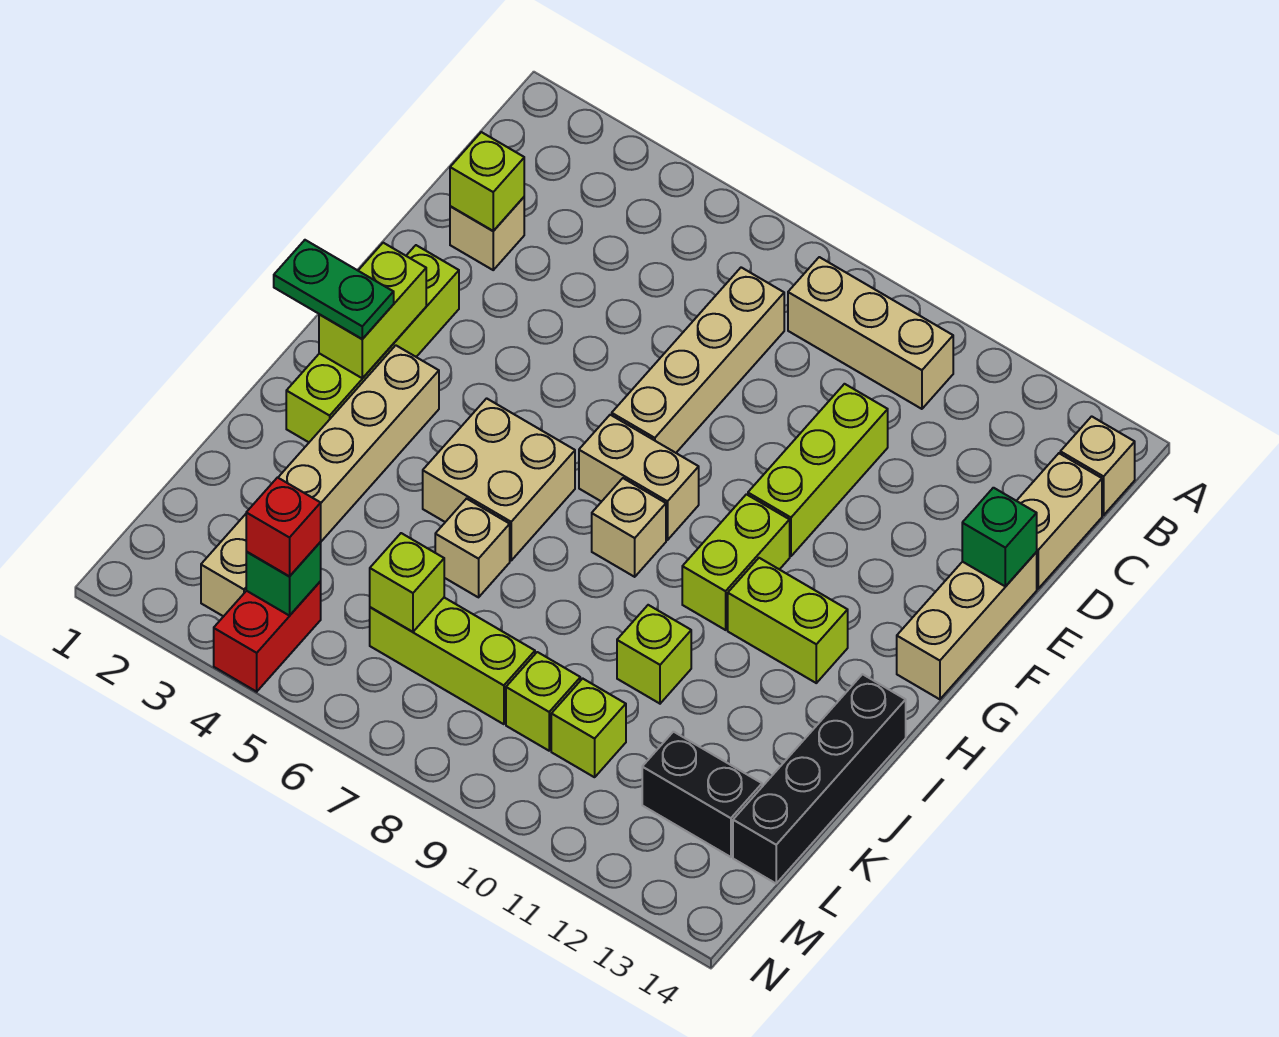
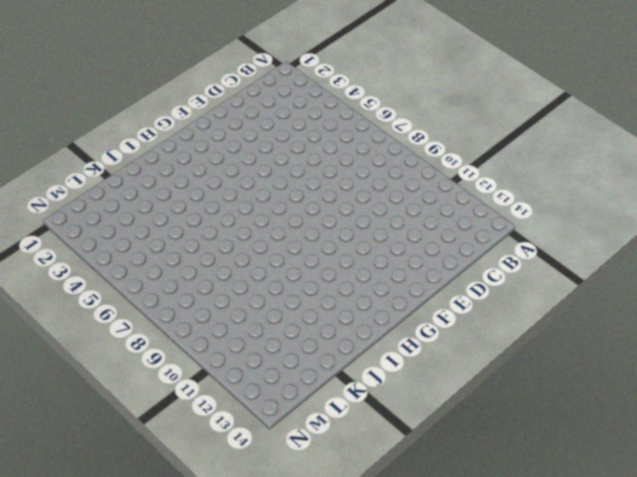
none -> tan 1x3 brick [788,257,953,409]
none -> tan 1x1 brick [1060,416,1135,515]
none -> tan 1x4 brick [612,267,784,453]

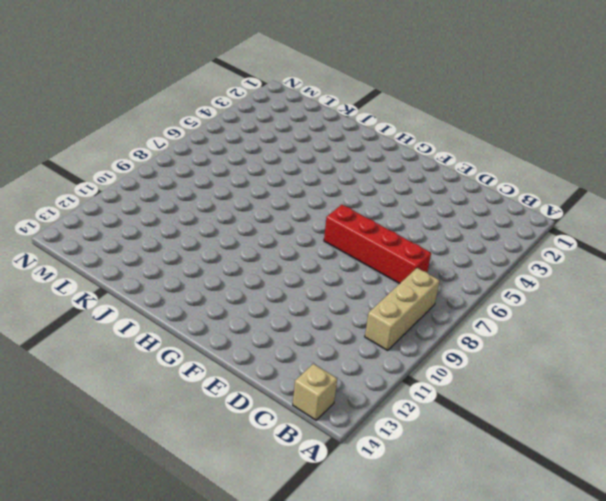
red 1x4 brick [324,205,431,284] -> tan 1x4 brick [612,267,784,453]
none -> tan 1x2 brick [1017,453,1102,589]
none -> tan 1x1 brick [450,197,524,270]
none -> lime 1x3 brick [748,384,888,556]

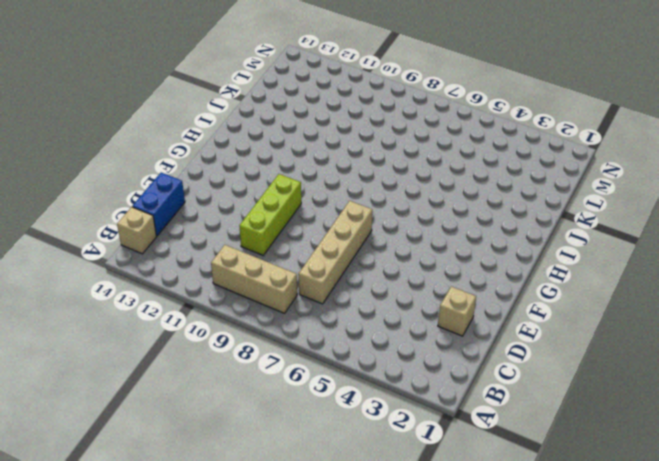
blue 1x2 brick [132,173,185,236] -> tan 1x2 brick [1017,453,1102,589]
none -> tan 1x3 brick [897,552,1037,699]
none -> lime 1x4 brick [286,245,459,442]
none -> tan 1x2 brick [579,415,699,540]

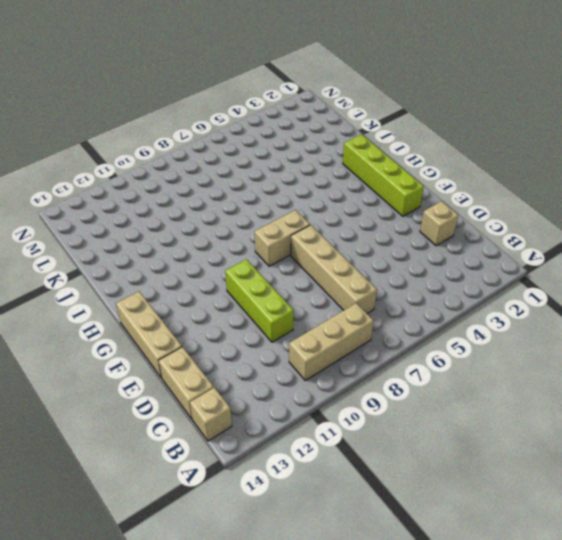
none -> lime 1x2 brick [682,494,790,630]
none -> tan 1x6 brick [201,345,439,616]
none -> tan 2x2 brick [423,398,575,560]

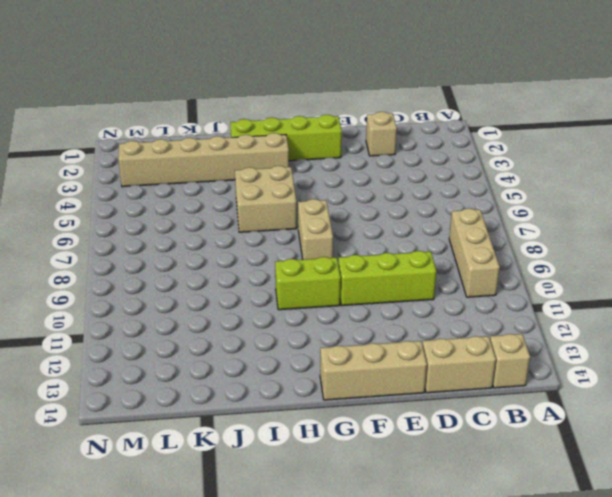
none -> tan 1x4 brick [612,267,784,453]
none -> tan 1x1 brick [592,478,666,577]
none -> lime 1x2 brick [728,558,848,683]

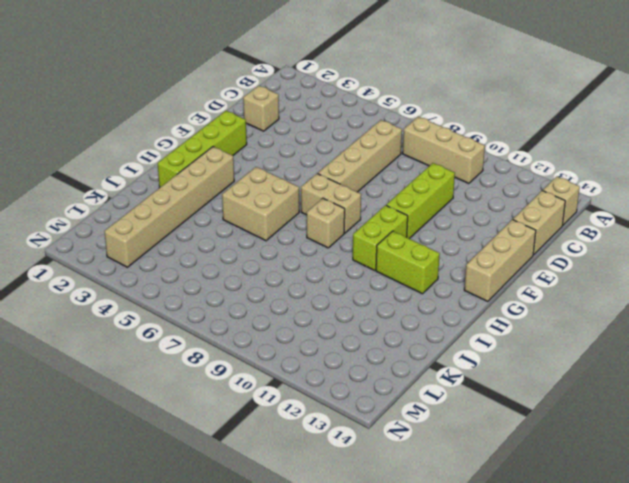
none -> black 1x4 brick [733,674,906,883]
none -> tan 1x1 brick [435,499,510,597]
none -> lime 1x1 brick [617,605,691,704]

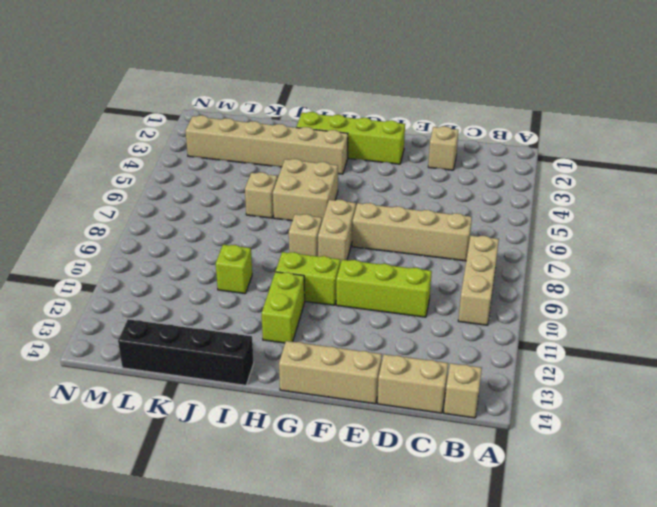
none -> lime 1x3 brick [370,598,535,724]
none -> lime 1x1 brick [506,652,580,751]
none -> lime 1x1 brick [551,679,626,777]

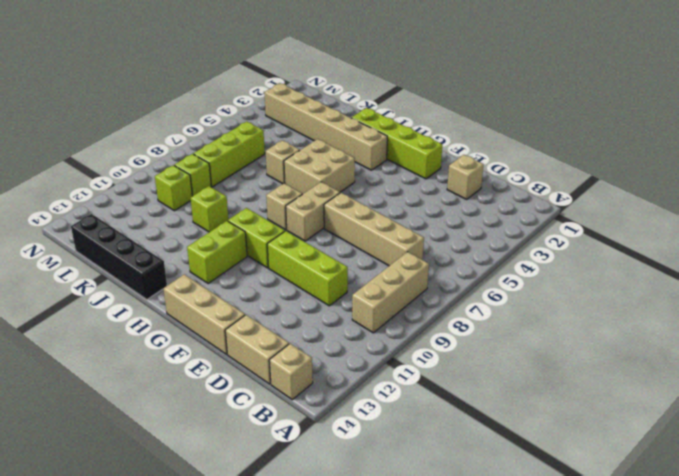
none -> black 1x2 brick [642,732,762,857]
none -> red 1x2 brick [214,581,321,692]
none -> lime 1x1 brick [450,132,524,231]

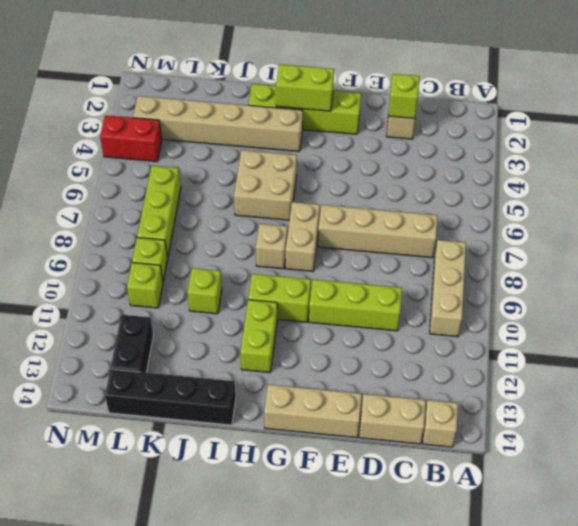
none -> tan 1x1 brick [435,499,510,597]
none -> green 1x1 brick [962,488,1037,587]
none -> lime 1x1 brick [370,533,444,632]

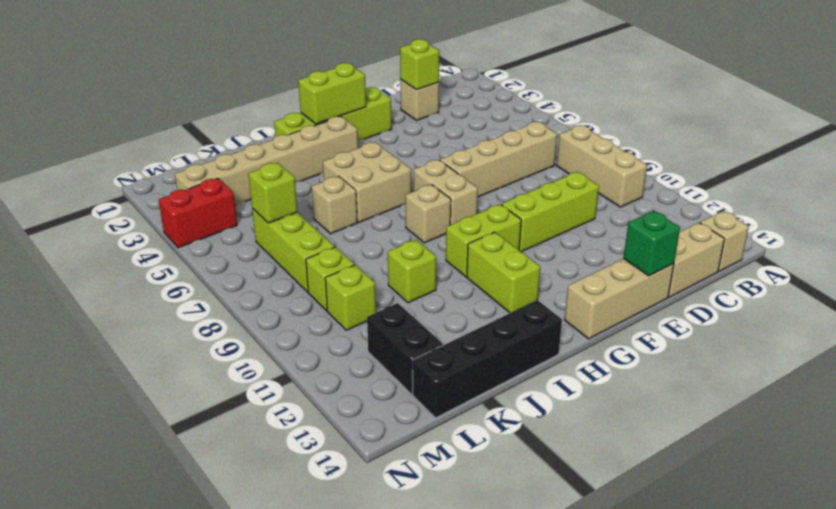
none -> green 1x1 brick [246,542,321,616]
none -> green 1x2 plate [274,240,394,339]
none -> red 1x1 brick [246,478,321,577]

